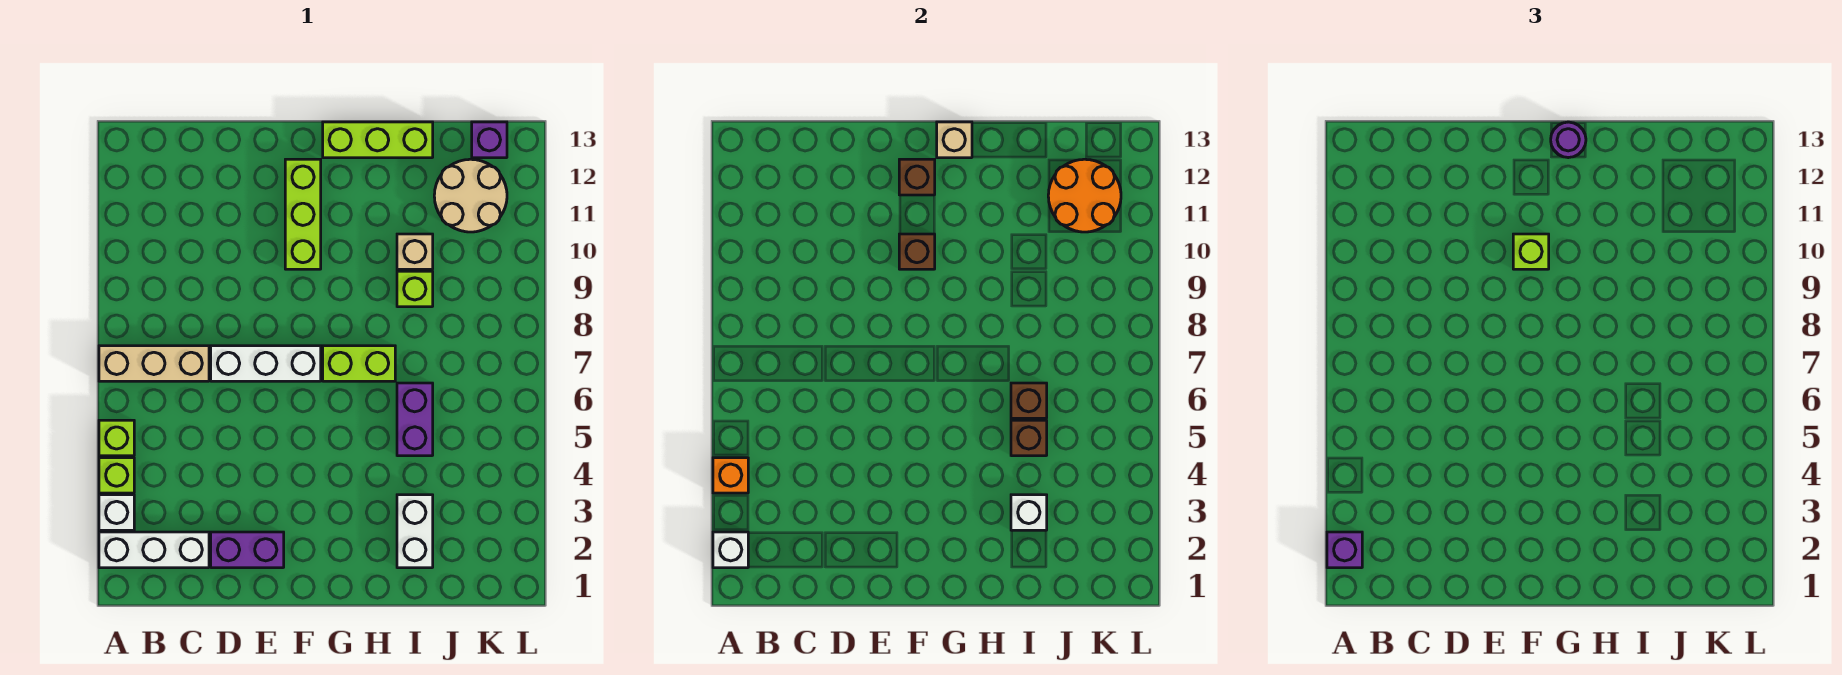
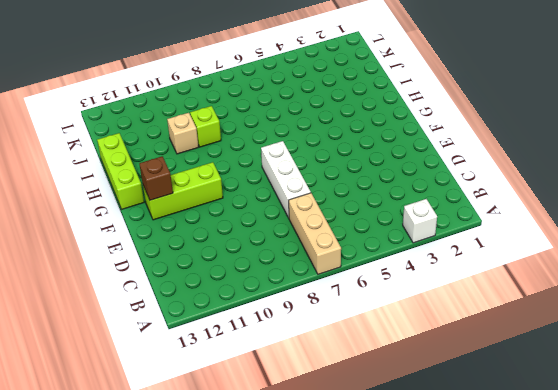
none -> white 1x3 brick [99,532,209,568]
none -> lime 1x1 brick [99,458,134,493]
none -> lime 1x1 brick [99,420,134,456]

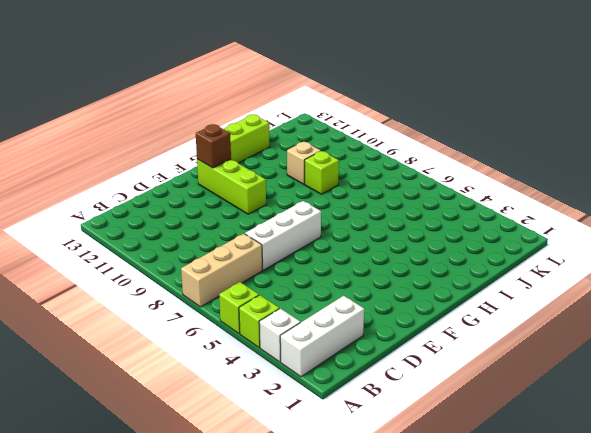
none -> purple 1x2 brick [211,532,284,568]
none -> lime 1x2 brick [323,346,395,381]
none -> white 1x2 brick [397,495,433,568]

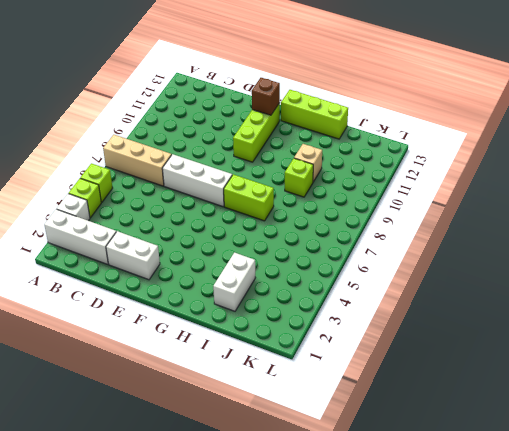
white 1x2 brick [106,231,160,280] -> purple 1x2 brick [211,532,284,568]
none -> purple 1x2 brick [397,383,433,456]
none -> tan 2x2 round brick [434,159,507,232]
none -> purple 1x1 brick [472,122,507,158]

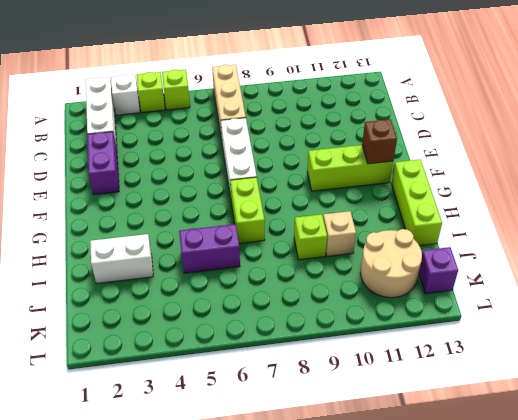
none -> white 1x1 brick [713,532,748,568]
none -> orange 1x1 brick [713,458,748,493]
none -> brown 1x1 brick [899,234,935,269]

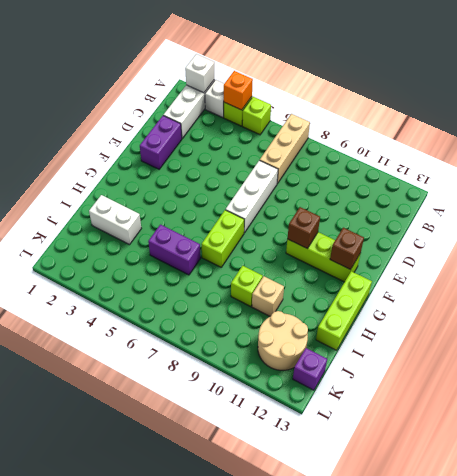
none -> tan 1x1 brick [937,122,972,158]
none -> white 1x1 brick [1011,495,1047,530]
none -> brown 1x1 brick [1011,420,1047,456]

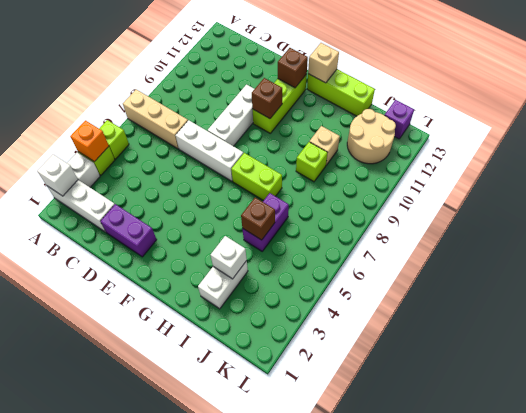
white 1x3 brick [208,85,254,146] -> none
none -> brown 1x1 brick [1011,383,1047,418]
none -> orange 2x2 round brick [1048,159,1121,232]
none -> purple 1x1 brick [1327,532,1362,568]

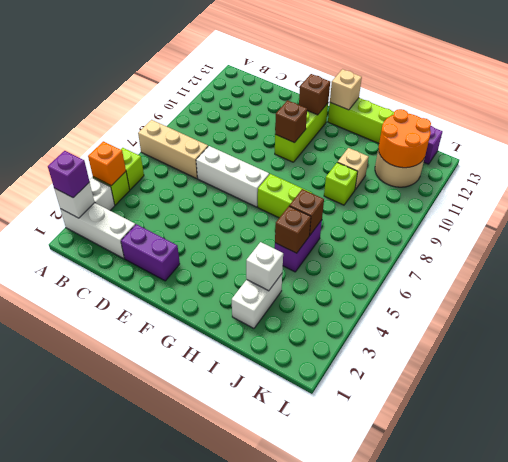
none -> lime 1x1 brick [1513,234,1549,269]
none -> purple 1x1 round brick [1551,122,1586,158]

